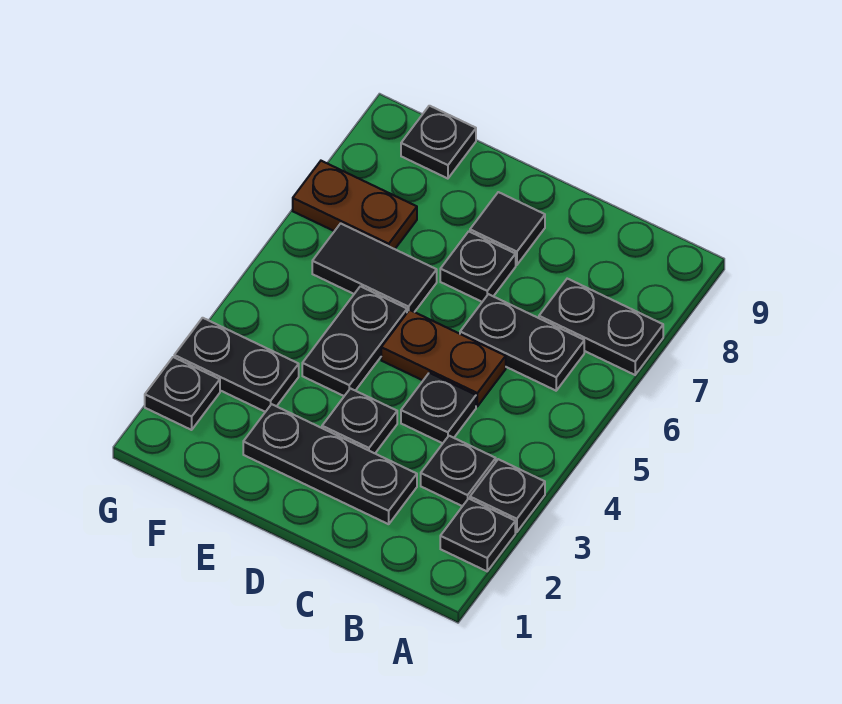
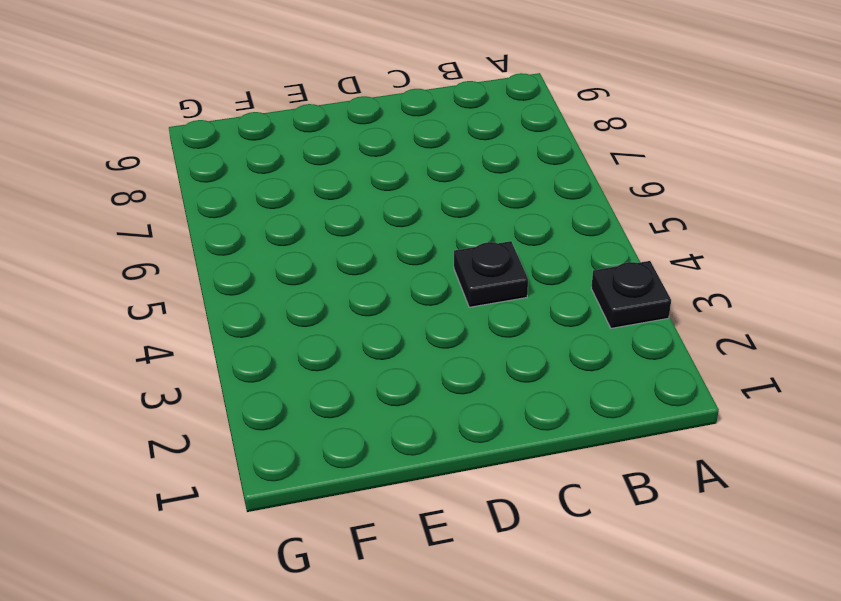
none -> black 1x1 plate [440,499,515,571]
none -> black 1x2 plate [539,279,663,375]
none -> black 1x1 plate [421,436,496,506]

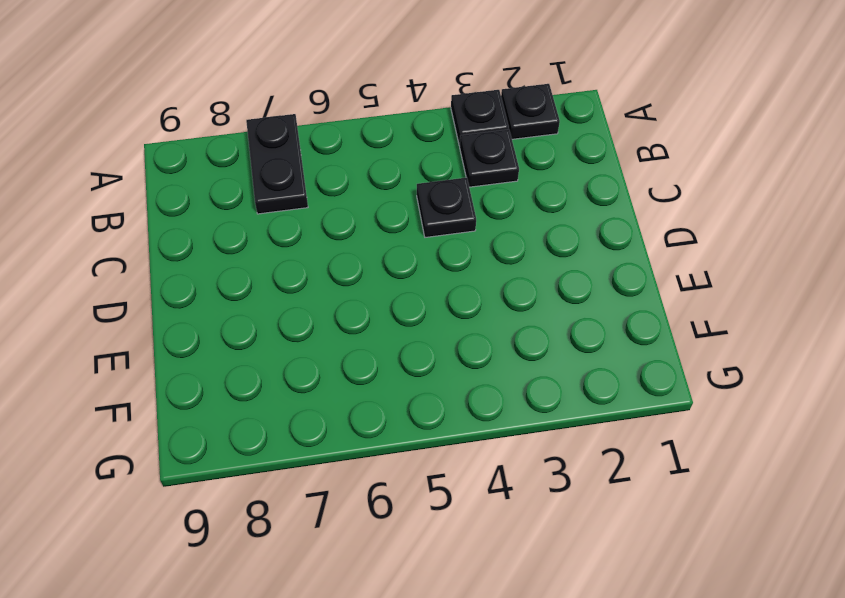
none -> black 1x2 plate [460,294,584,391]
none -> black 1x3 plate [243,404,417,524]
none -> brown 1x2 plate [381,310,506,406]

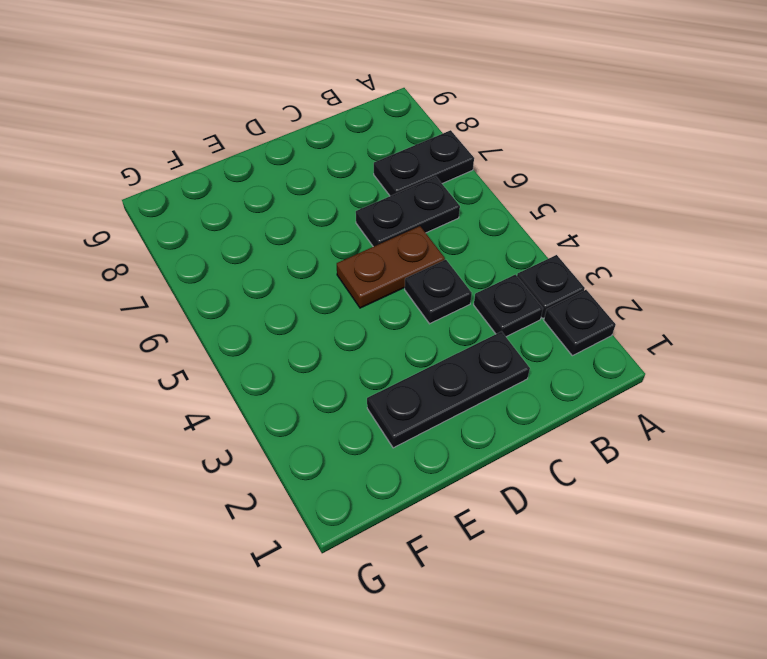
none -> black 1x1 plate [322,389,397,453]
none -> black 1x1 plate [440,231,516,302]
none -> black 1x1 tile [470,192,545,265]

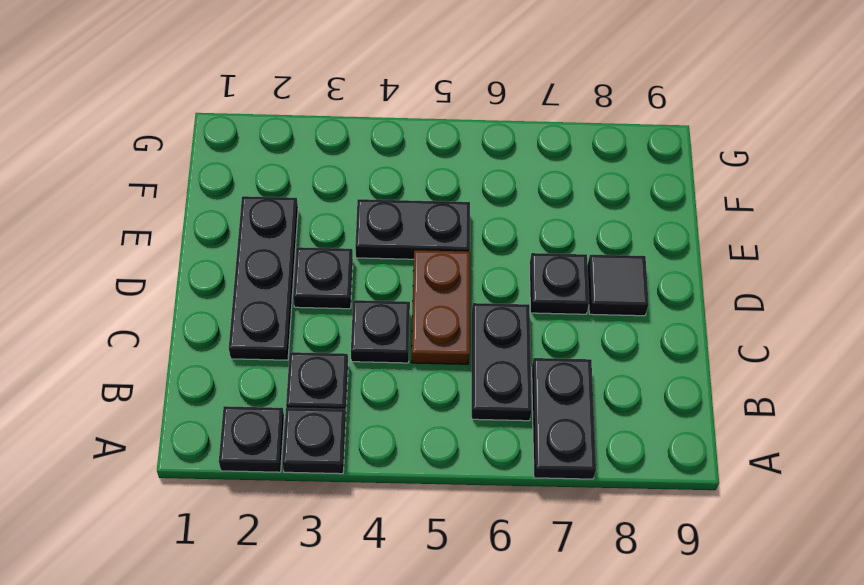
none -> black 1x2 tile [312,223,437,312]
none -> black 1x2 plate [174,318,299,412]
none -> brown 1x2 plate [293,161,417,249]

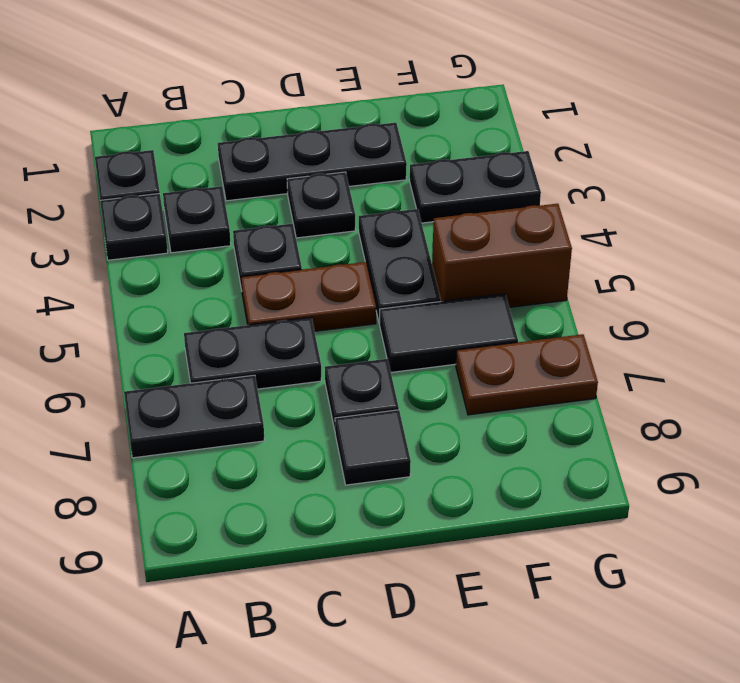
brown 1x2 brick [432,204,572,307] -> none
none -> black 1x1 plate [401,106,476,179]
none -> black 1x1 plate [145,357,220,430]

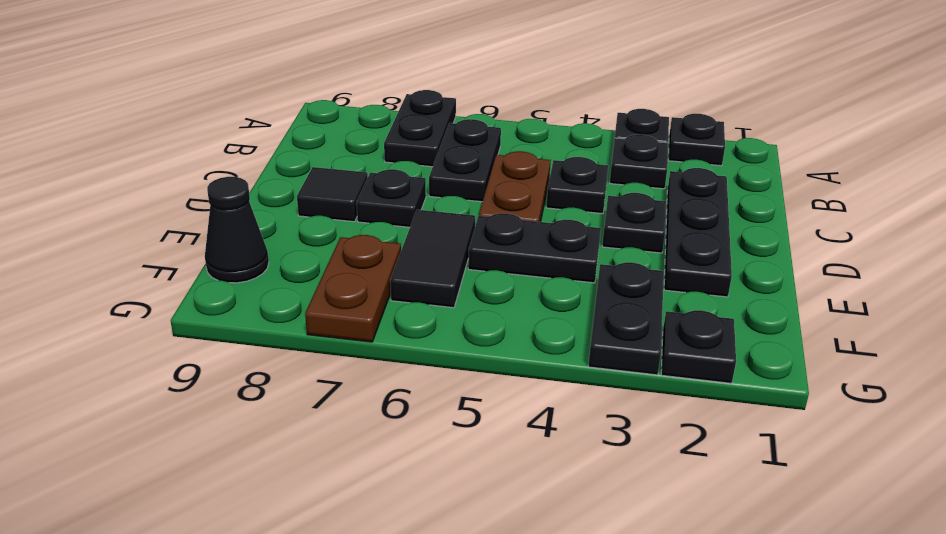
black 1x1 cone [205,177,269,283] -> black 1x1 plate [401,106,476,179]

